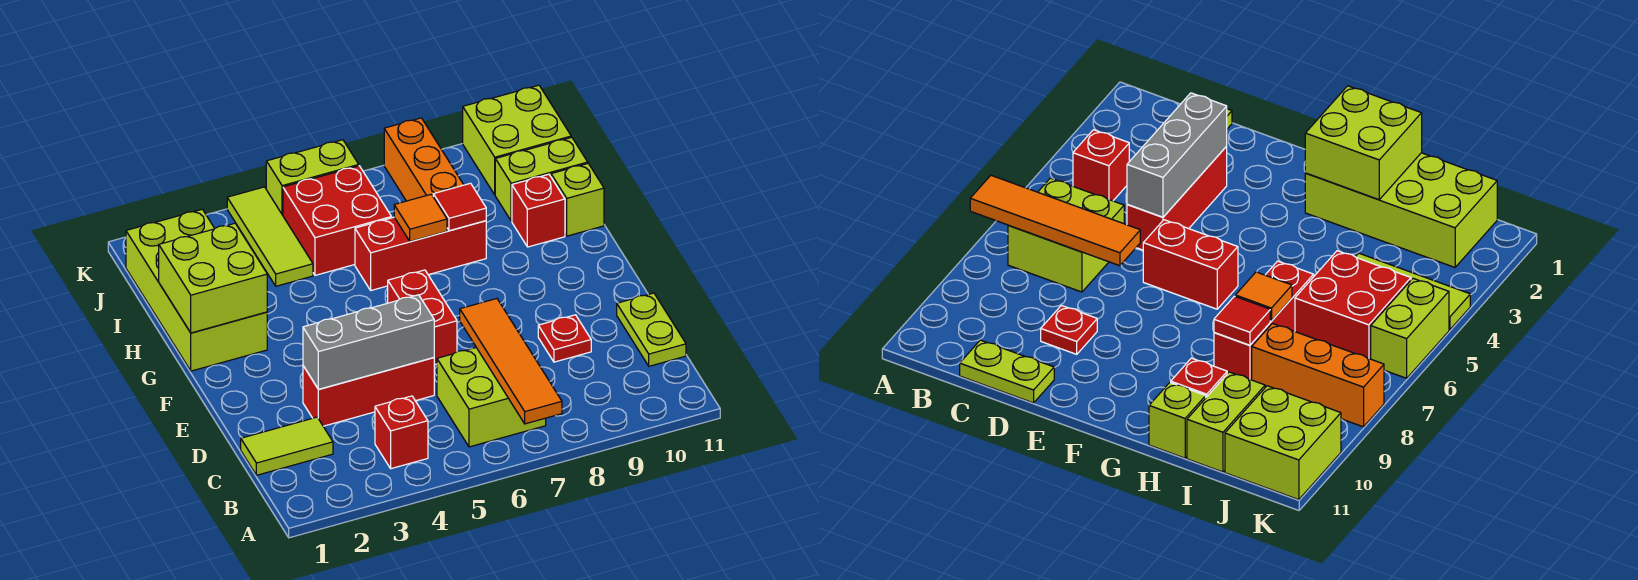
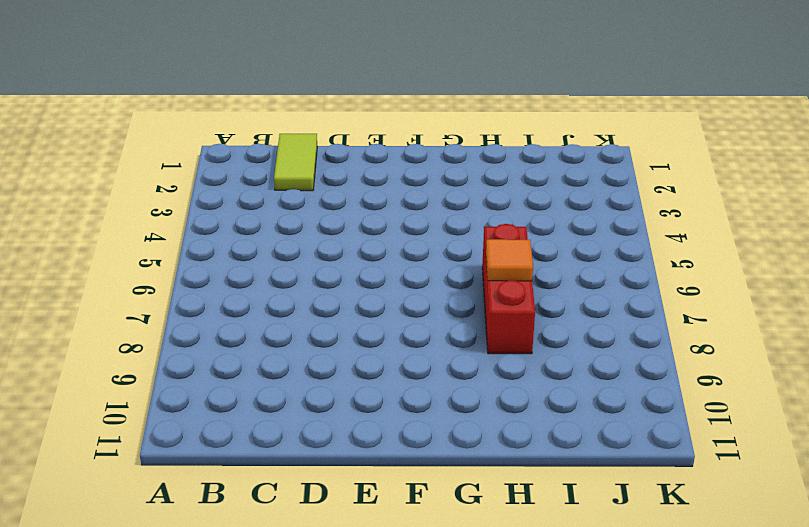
none -> red 1x1 brick [375,396,428,469]
none -> lime 2x2 brick [437,348,546,447]
none -> lime 1x2 plate [617,293,686,366]

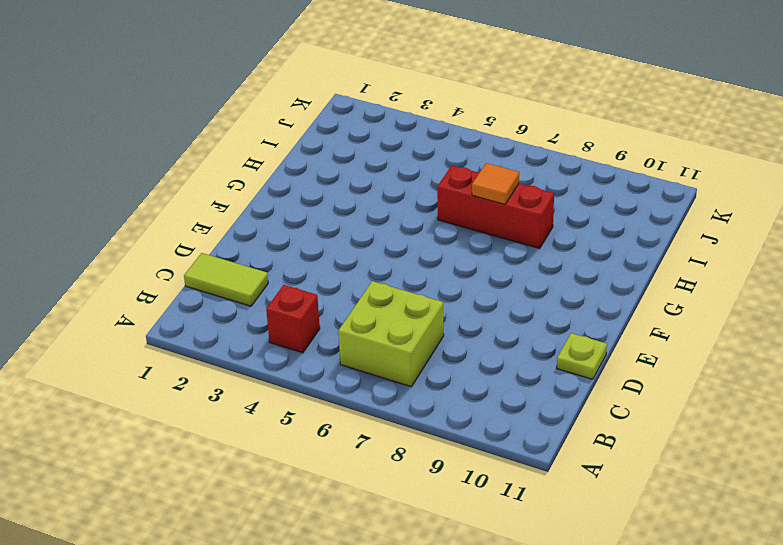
lime 1x1 plate [557,333,607,379] -> lime 1x2 plate [617,293,686,366]
none -> red 1x3 brick [303,358,434,426]
none -> red 1x1 plate [538,315,591,362]
none -> red 1x2 brick [388,270,457,365]

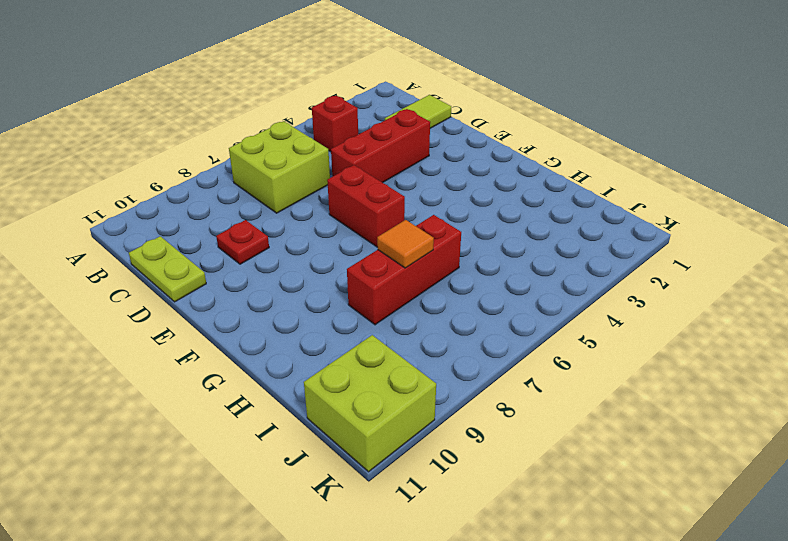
none -> lime 2x4 brick [126,209,267,371]
none -> red 1x1 brick [512,174,565,247]
none -> lime 1x1 brick [551,164,604,236]

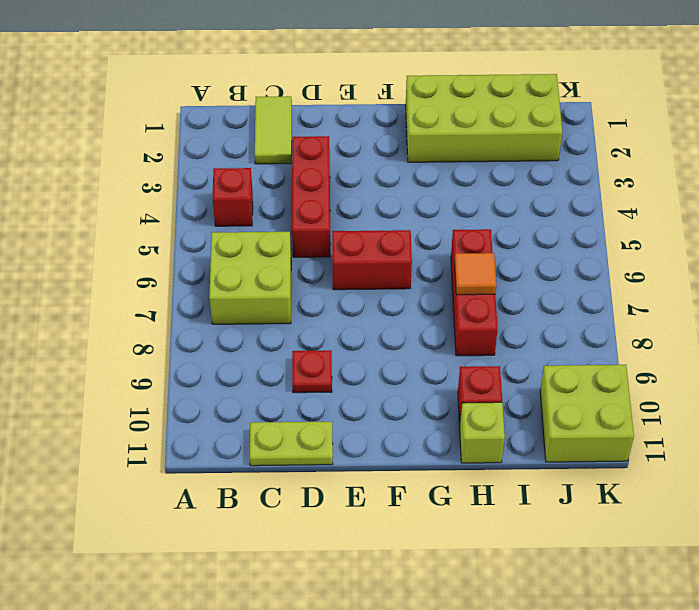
none -> lime 1x3 tile [227,187,313,286]
none -> red 2x2 brick [283,166,392,275]
none -> orange 1x3 brick [384,118,464,201]

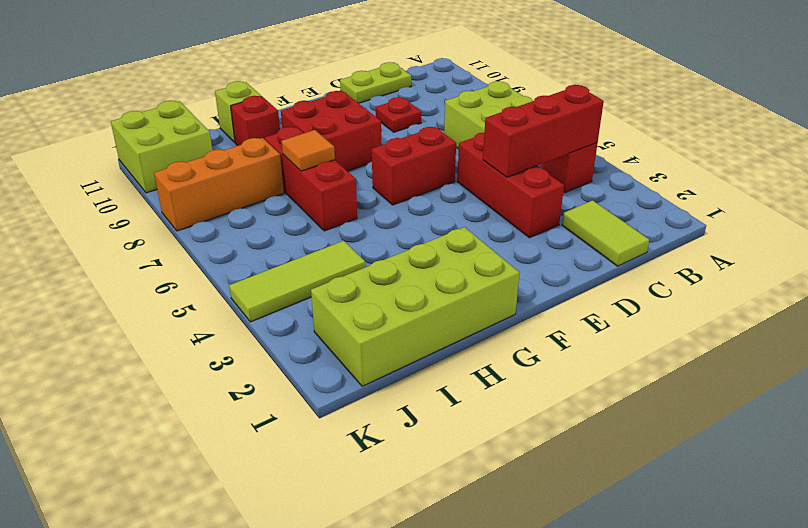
red 1x3 brick [483,85,604,177] -> grey 1x3 brick [303,295,434,389]
red 2x2 brick [281,91,381,171] -> red 2x2 brick moved to [283,166,392,275]
none -> lime 1x2 brick [495,137,588,221]
none -> lime 1x2 brick [266,140,359,215]
none -> orange 1x4 tile [460,299,562,424]

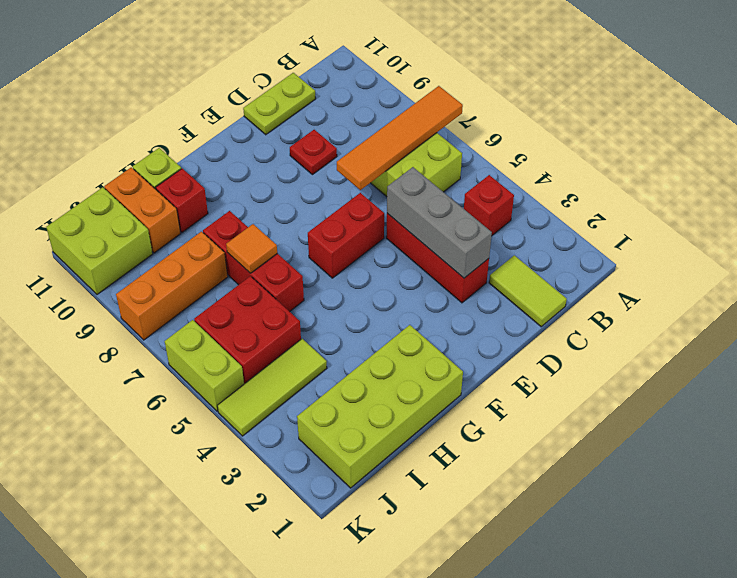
orange 1x2 brick [104,167,181,253] -> lime 1x2 brick [495,137,588,221]
none -> lime 2x2 brick [159,223,267,333]
none -> red 1x1 tile [433,183,486,231]

